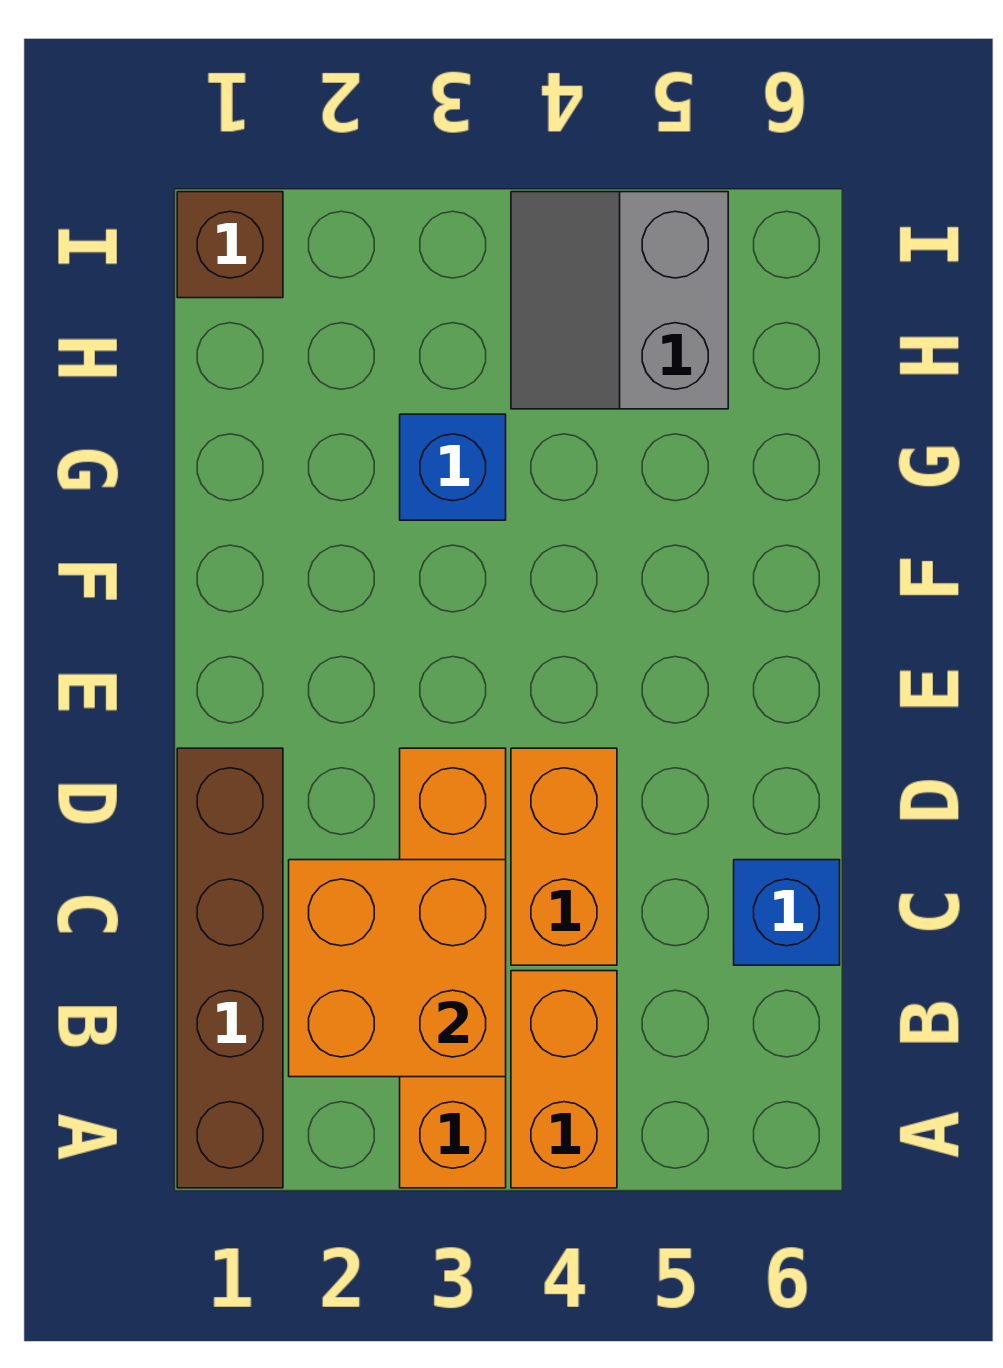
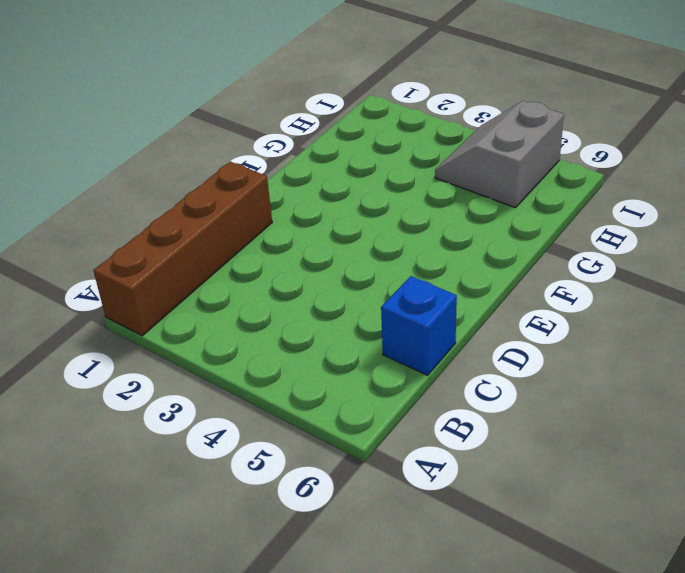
none -> orange 1x4 brick [400,748,506,1188]
none -> orange 1x2 brick [511,971,617,1188]

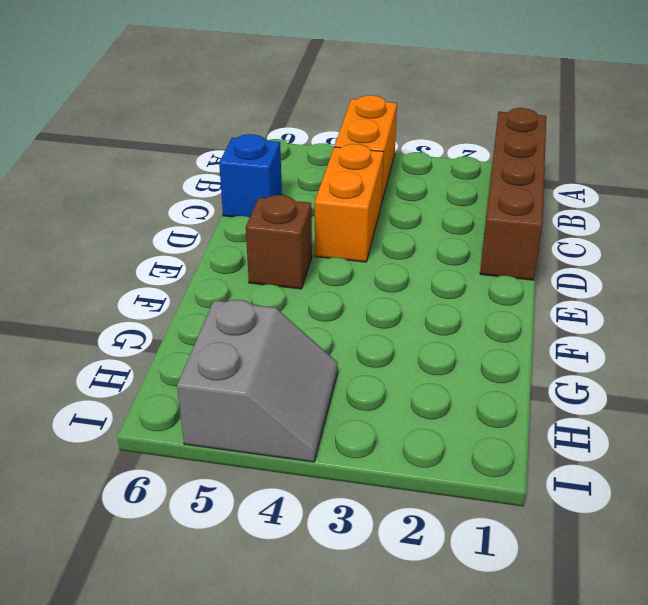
brown 1x1 brick [246,195,312,289] -> brown 1x1 brick moved to [177,192,283,298]
none -> orange 1x4 brick [400,748,506,1188]
none -> blue 1x1 brick [400,414,506,520]

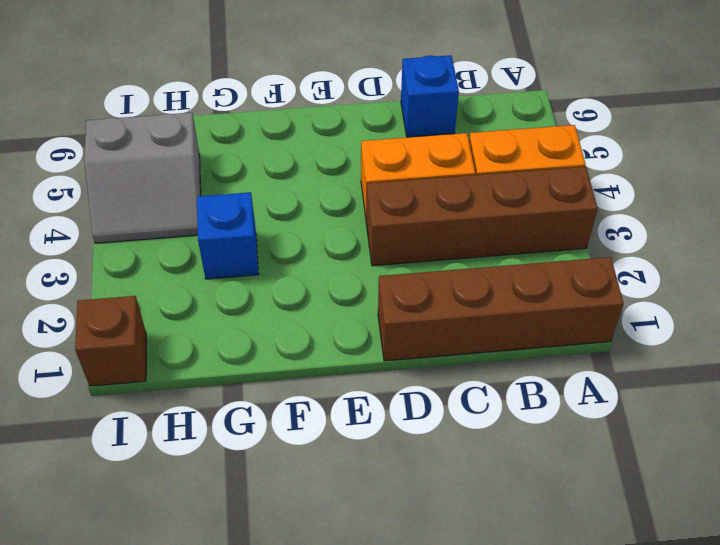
brown 1x4 brick [366,167,598,266] -> orange 1x4 brick [400,748,506,1188]
none -> orange 2x2 brick [289,860,506,1077]

